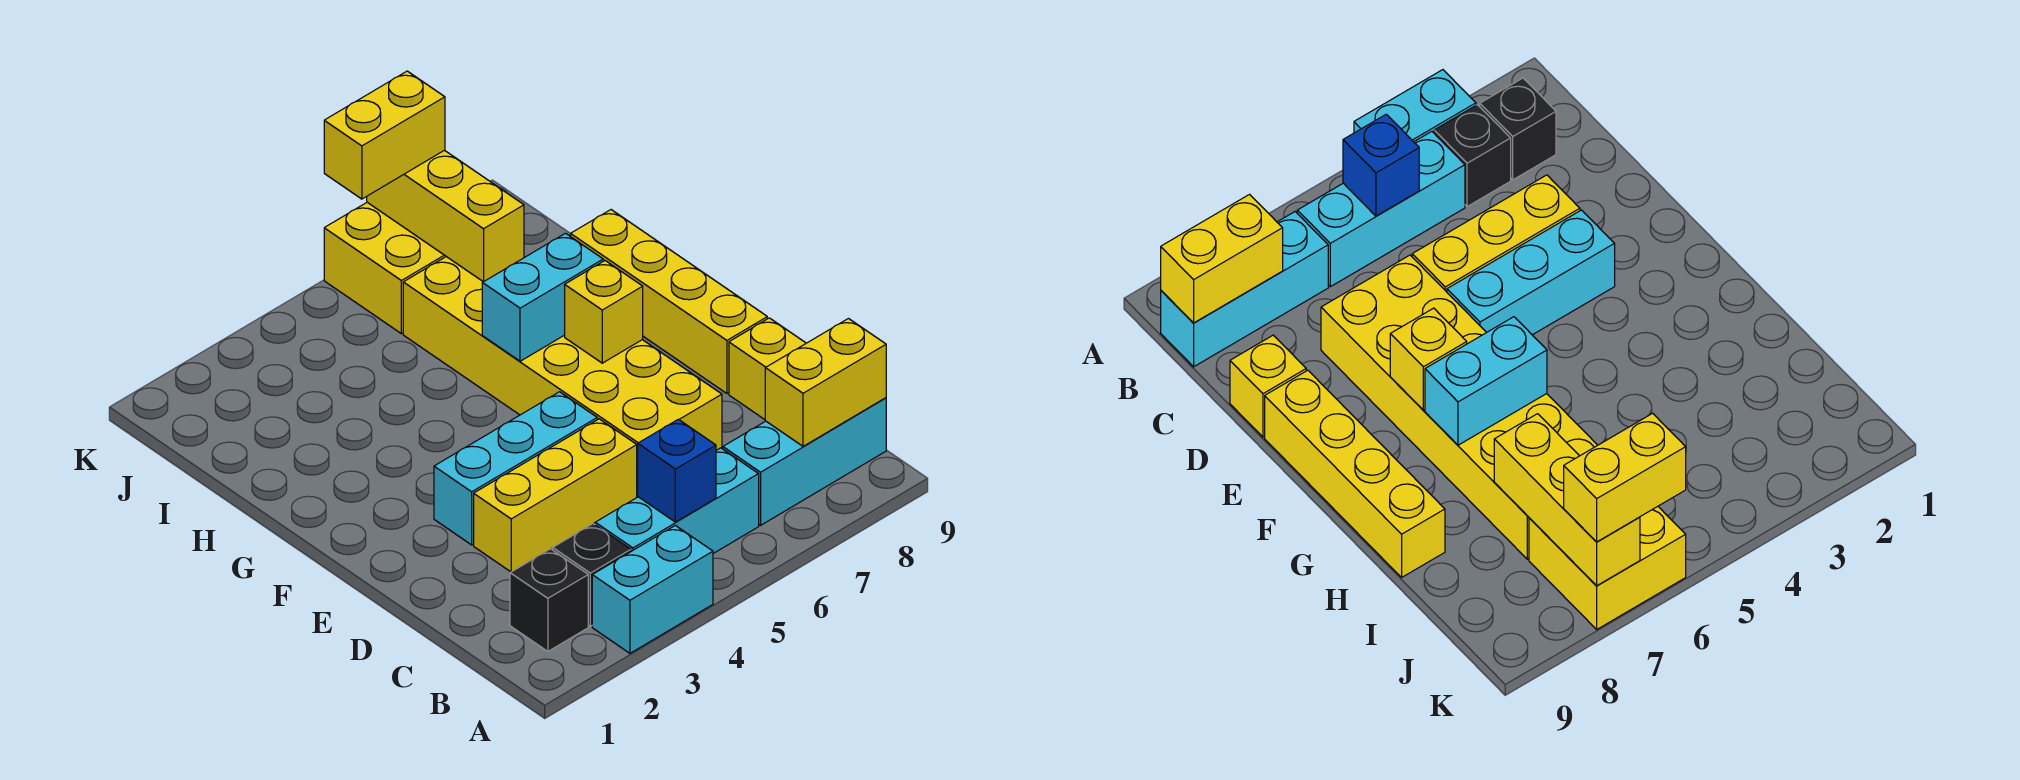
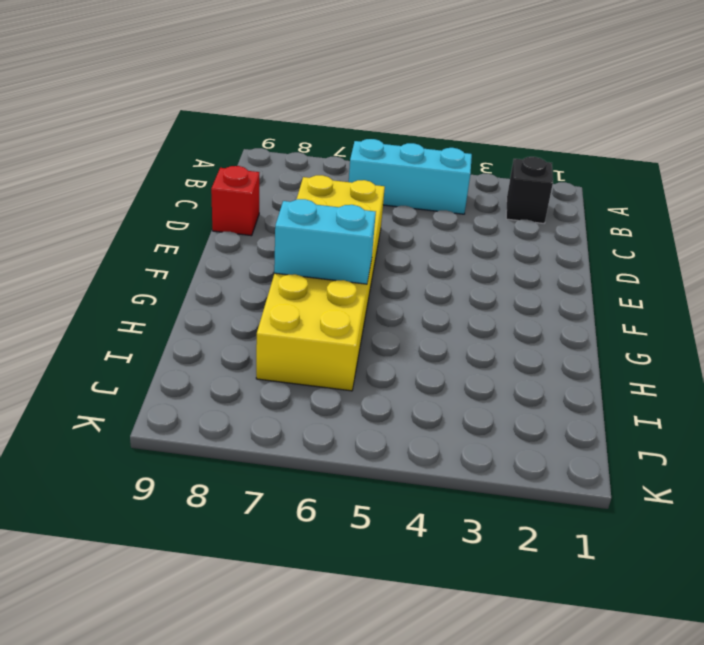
red 1x1 brick [211,166,259,236] -> yellow 1x1 brick [729,318,806,420]
none -> cyan 1x2 brick [592,525,713,653]
none -> black 1x1 brick [553,524,631,626]
none -> cyan 1x3 brick [723,398,886,525]

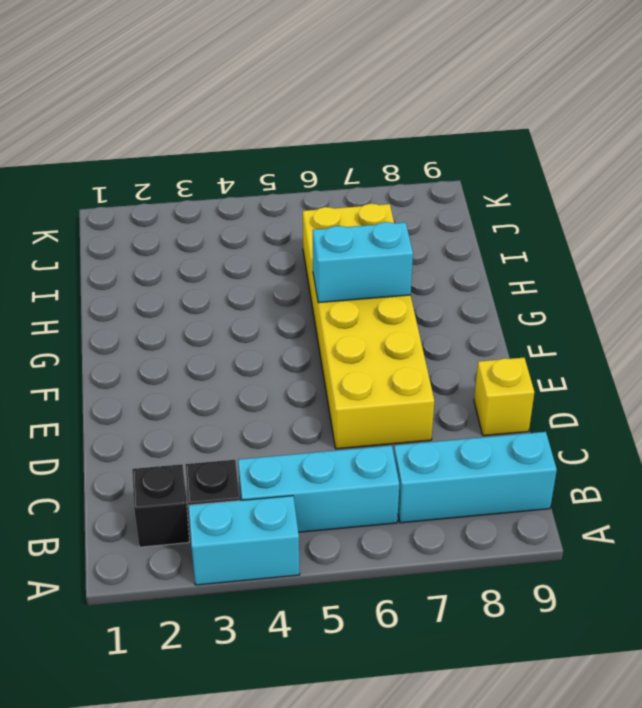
none -> yellow 1x3 brick [474,419,637,572]
none -> cyan 1x3 brick [434,392,597,545]
none -> yellow 1x4 brick [571,210,767,393]

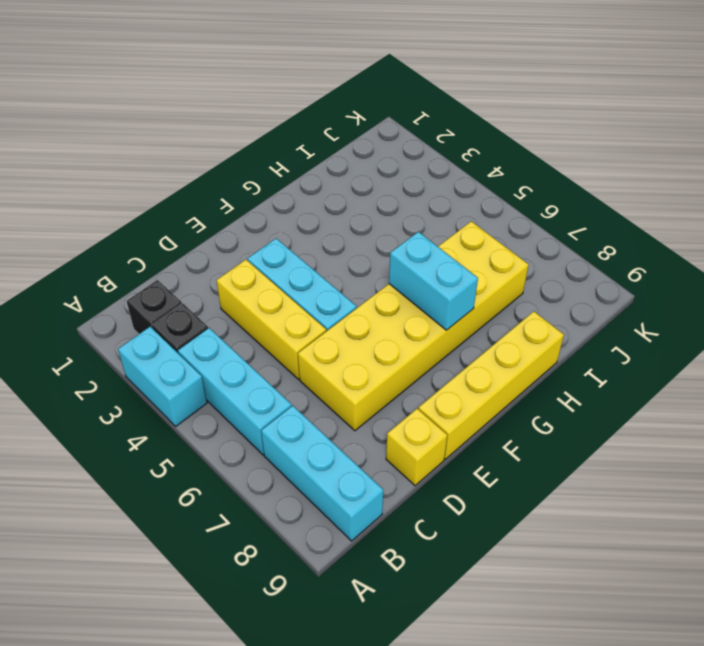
none -> yellow 2x2 brick [324,202,446,334]
none -> blue 1x1 brick [638,419,716,522]
none -> yellow 1x2 brick [765,319,886,446]

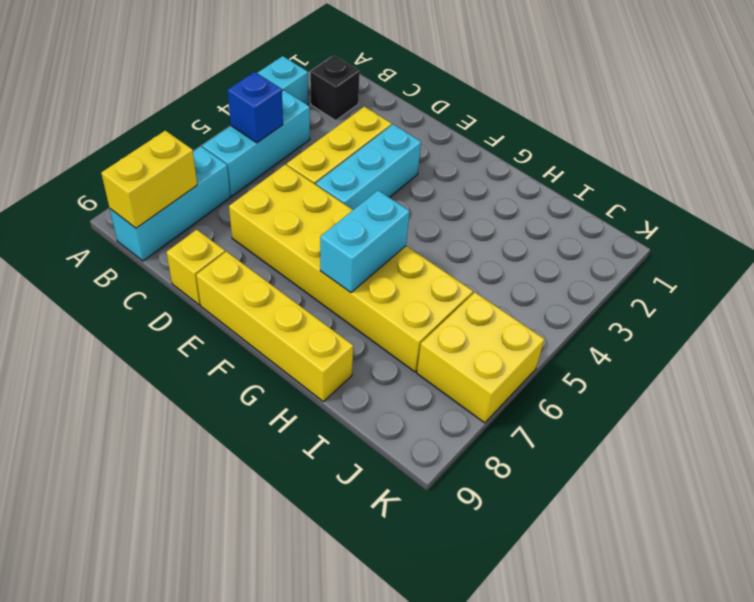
none -> black 1x1 brick [553,524,631,626]
none -> yellow 1x1 brick [565,261,643,363]
none -> yellow 1x3 brick [367,150,524,282]

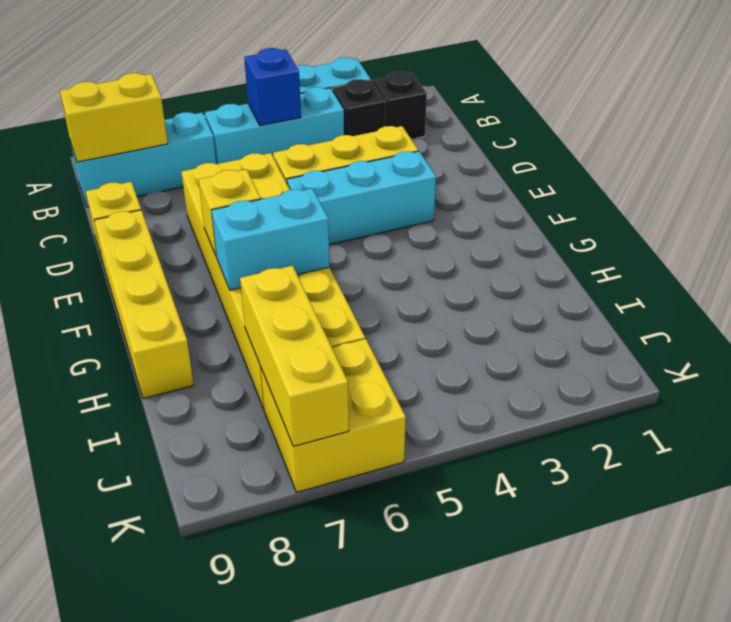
none -> yellow 1x2 brick [324,71,445,199]

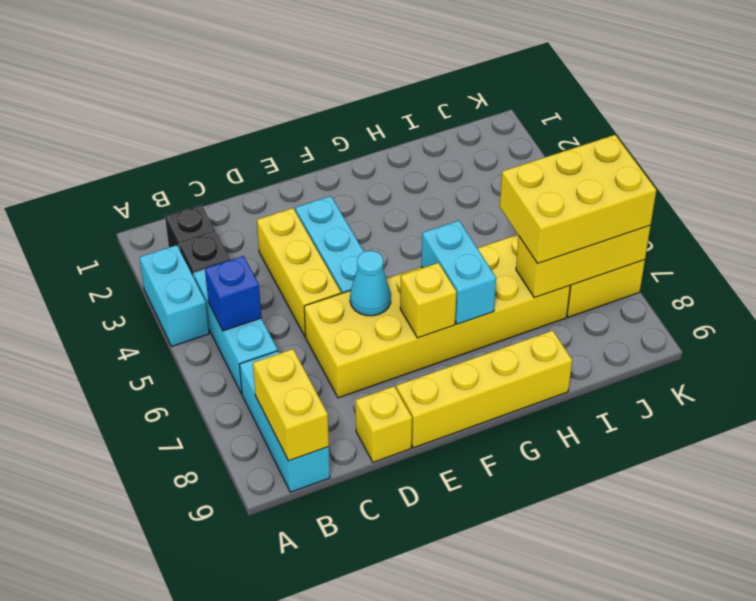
cyan 1x1 cone [350,251,391,316] -> none
yellow 2x3 brick [500,135,656,263] -> yellow 1x2 brick [324,71,445,199]

